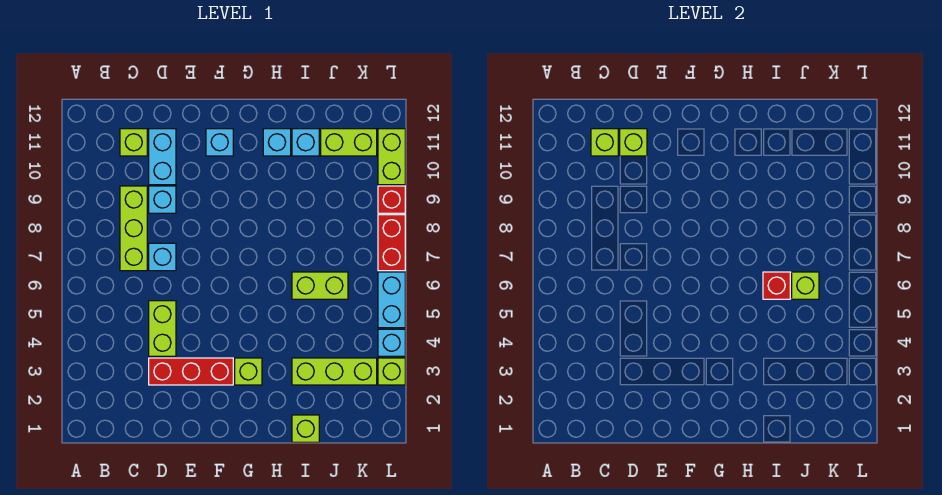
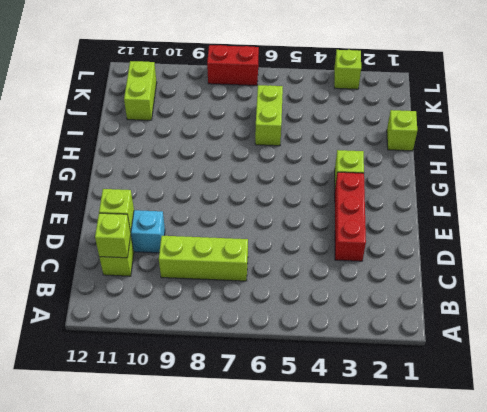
none -> lime 1x2 brick [149,301,176,356]
none -> cyan 1x1 brick [149,243,176,271]
none -> cyan 1x1 brick [149,186,176,213]

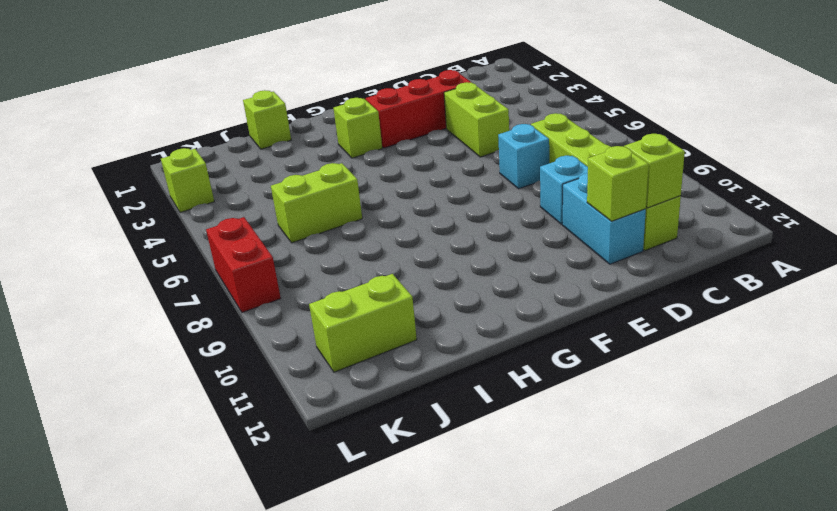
none -> cyan 1x1 brick [206,129,233,156]
none -> cyan 1x1 brick [263,129,291,156]
none -> lime 1x3 brick [292,358,377,385]

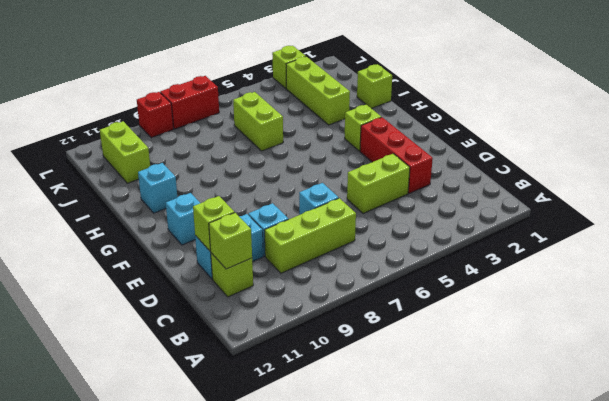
none -> cyan 1x1 brick [292,129,319,156]
none -> cyan 1x1 brick [378,329,405,356]
none -> cyan 1x2 brick [378,272,405,328]

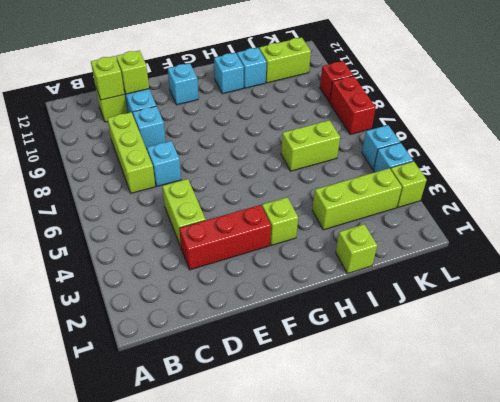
cyan 1x1 brick [362,125,400,169] -> cyan 1x2 brick [378,272,405,328]
none -> lime 1x2 brick [378,129,405,185]
none -> red 1x1 brick [763,272,790,299]
none -> lime 1x1 brick [792,272,819,299]

